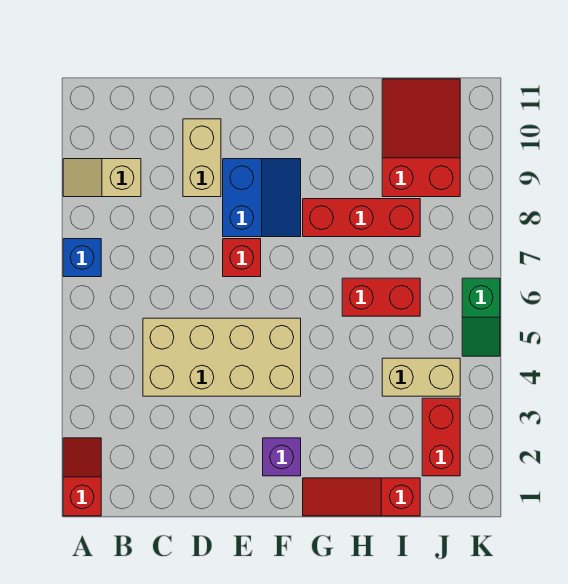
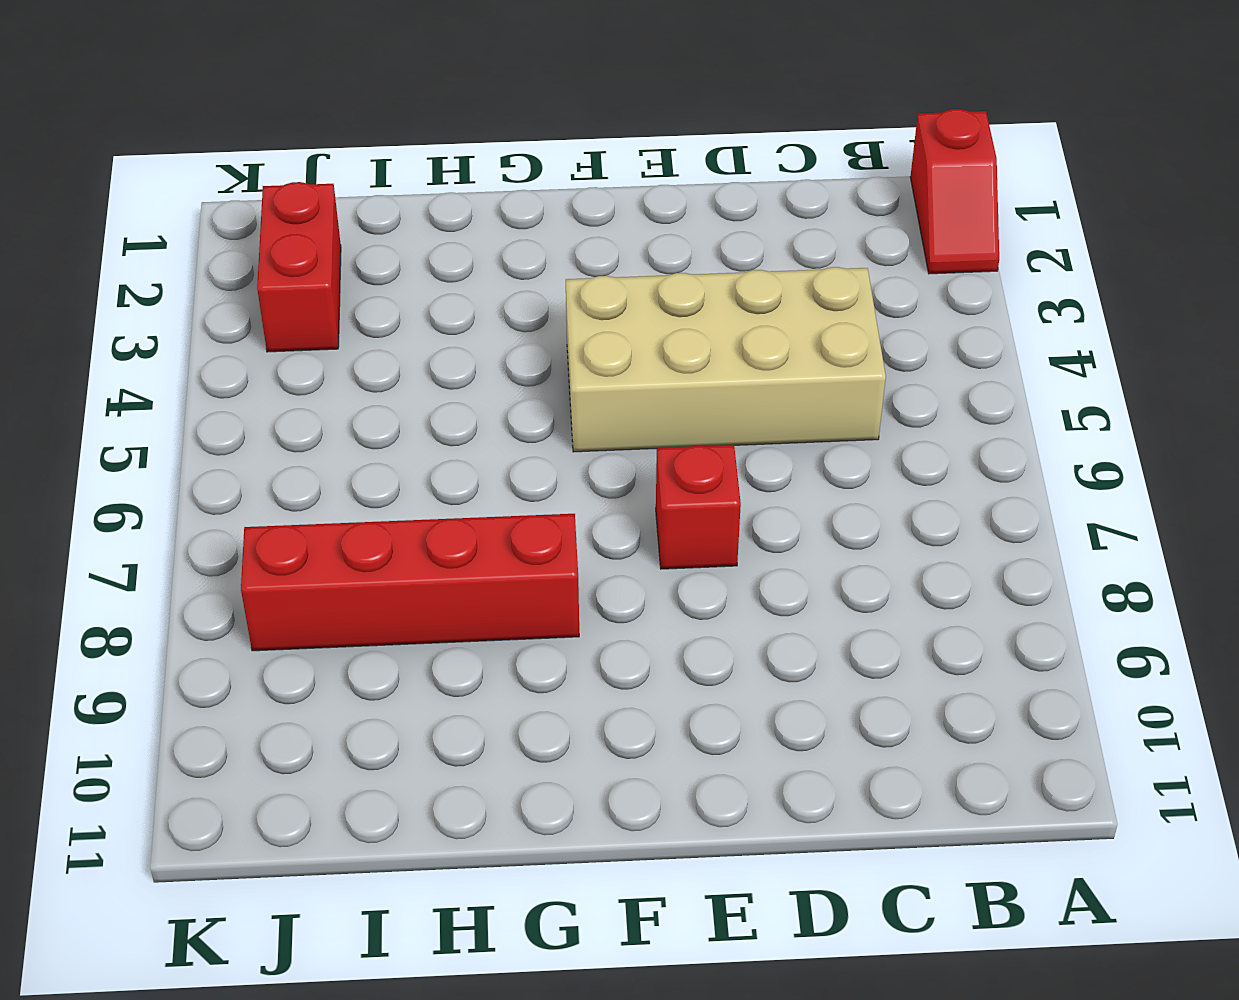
red 1x4 brick [241,514,579,651] -> red 1x3 brick [303,199,420,237]
none -> blue 1x1 brick [63,239,101,277]
none -> tan 1x2 slope [63,159,141,197]
none -> tan 1x2 brick [183,119,221,197]

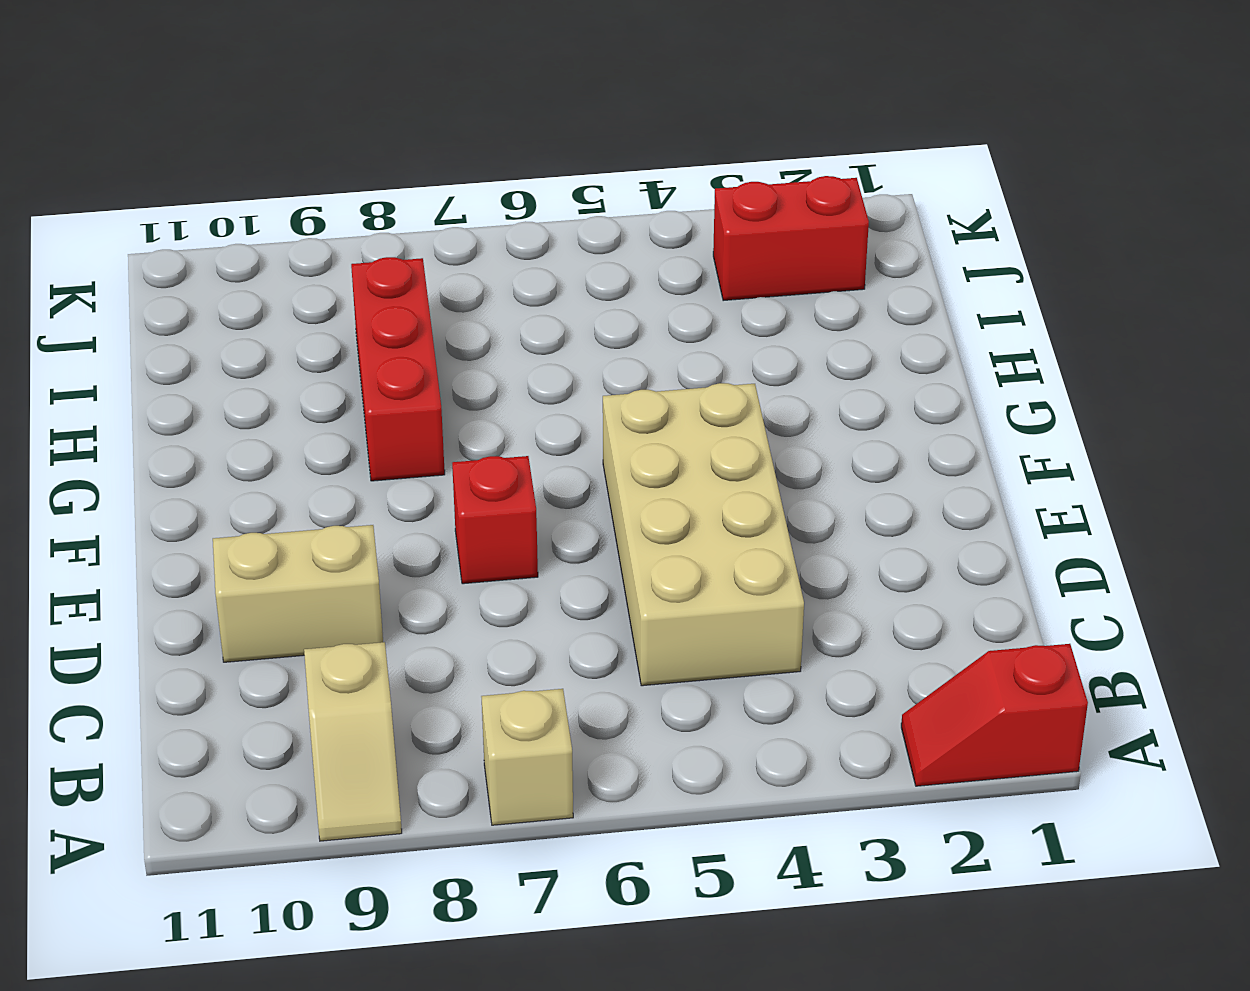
tan 1x1 brick [481,689,573,825] -> blue 1x1 brick [63,239,101,277]
none -> blue 2x2 slope [223,159,301,237]
none -> purple 1x1 brick [263,438,301,476]
none -> red 1x3 slope [303,478,420,516]

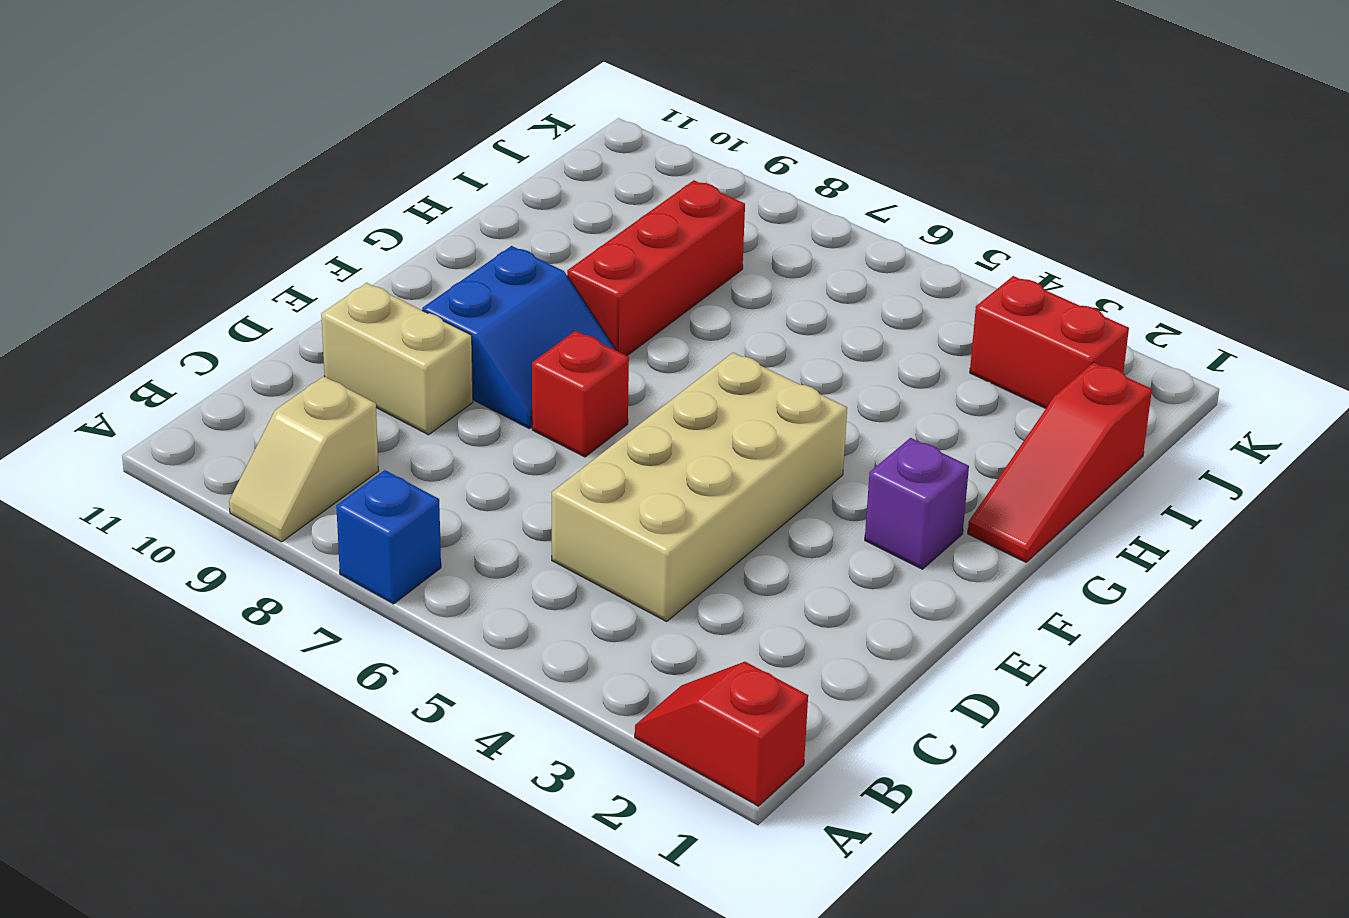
blue 2x2 slope [422,246,615,429] -> blue 2x2 slope turned to [223,159,301,237]
none -> red 1x2 brick [342,278,420,316]
none -> tan 1x2 brick [382,358,460,396]
none -> red 2x3 slope [382,79,460,197]

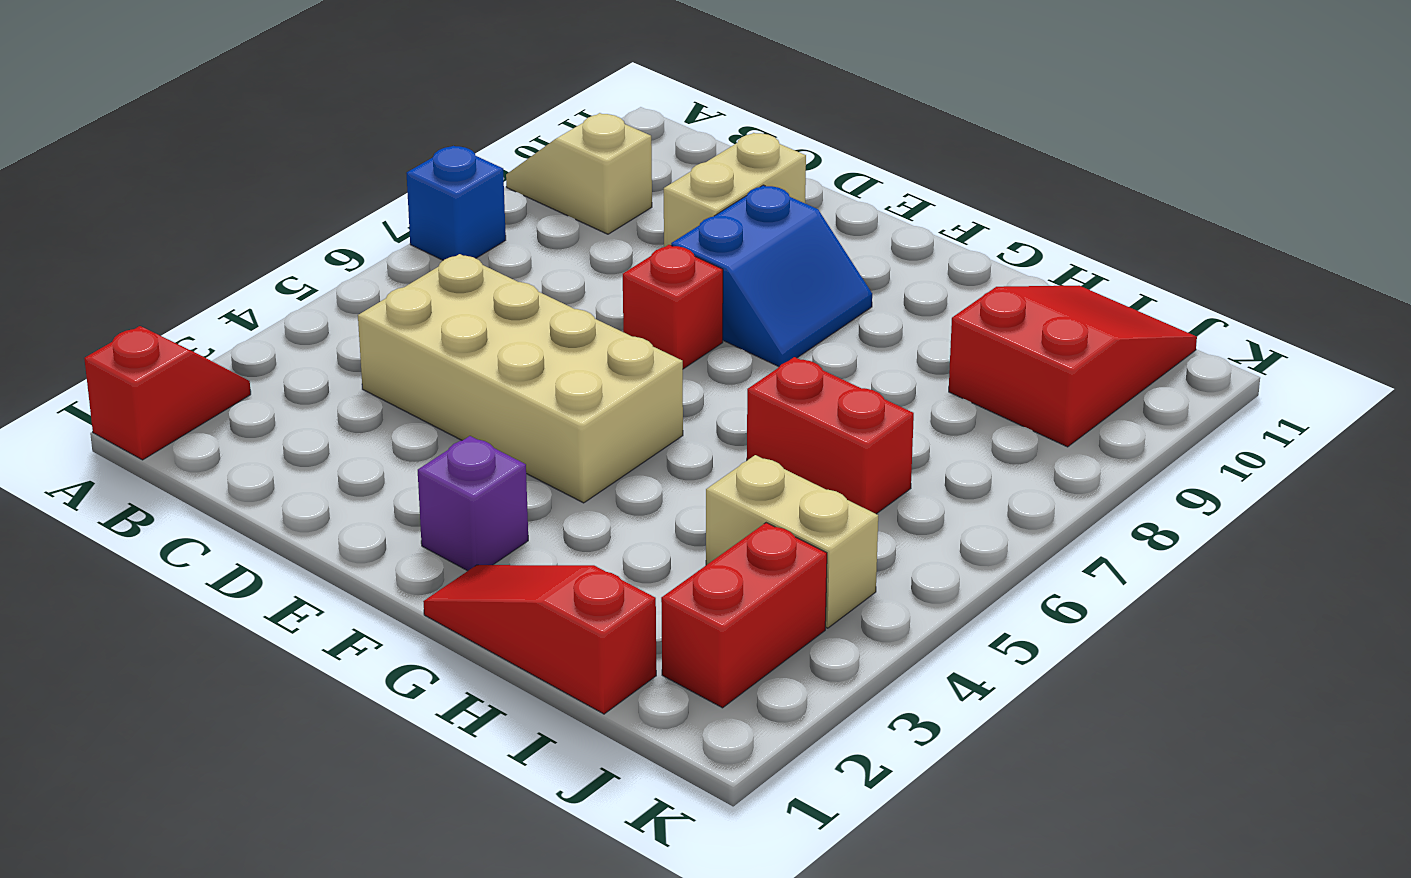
none -> red 1x3 brick [303,199,420,237]
none -> green 1x2 slope [462,278,500,356]

